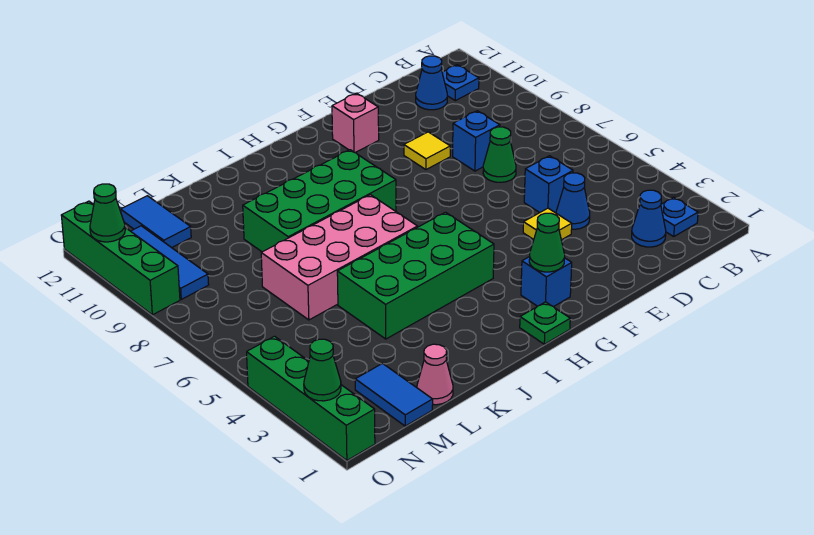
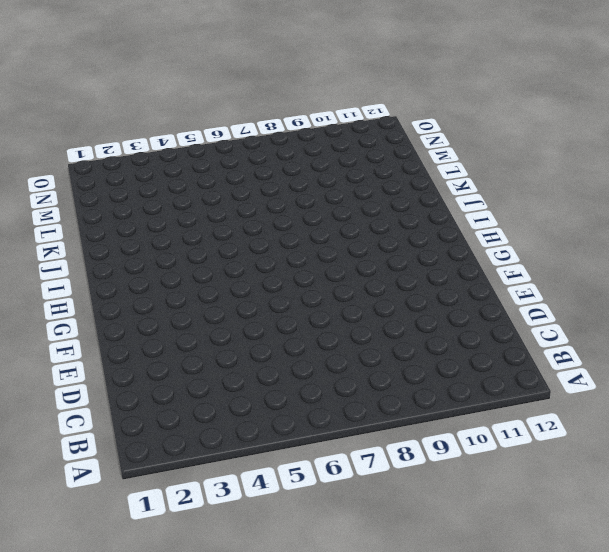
none -> blue 1x1 plate [661,197,698,236]
none -> blue 1x1 plate [442,65,479,101]
none -> blue 1x1 cone [632,190,666,247]

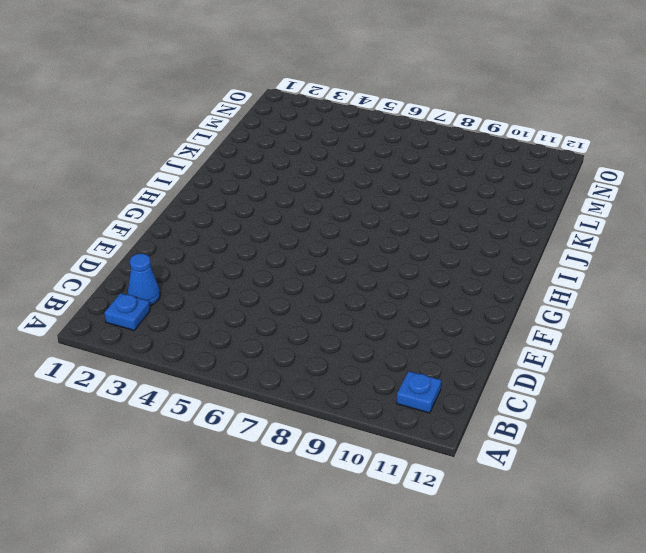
none -> blue 1x1 cone [416,56,447,110]
none -> blue 1x1 cone [556,173,590,229]
none -> blue 1x1 brick [524,156,573,213]

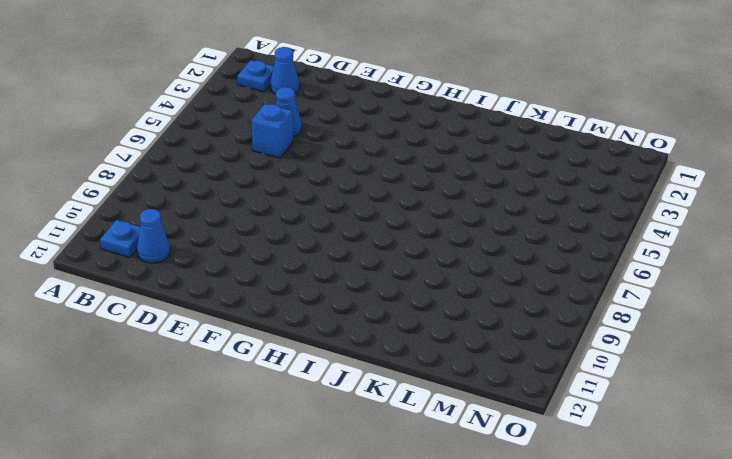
none -> green 1x1 cone [483,127,516,182]
none -> blue 1x1 brick [453,111,500,171]
none -> yellow 1x1 tile [523,208,572,240]

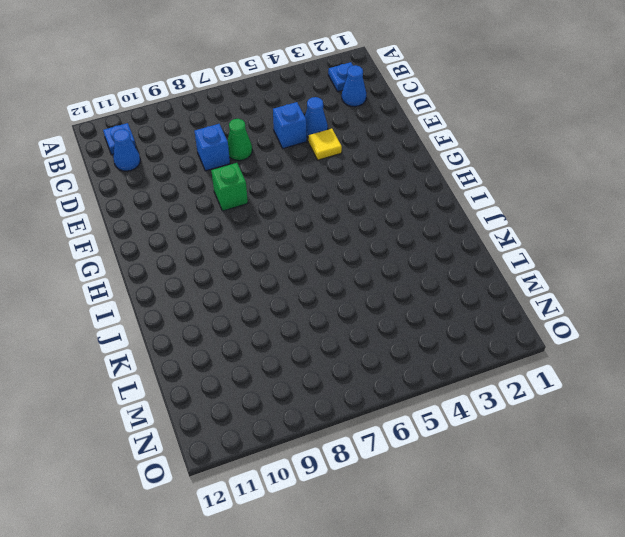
green 1x1 brick [211,163,248,211] -> none
none -> yellow 1x1 tile [404,132,450,169]
none -> pink 1x1 brick [332,93,379,153]
none -> blue 1x1 brick [521,257,572,307]

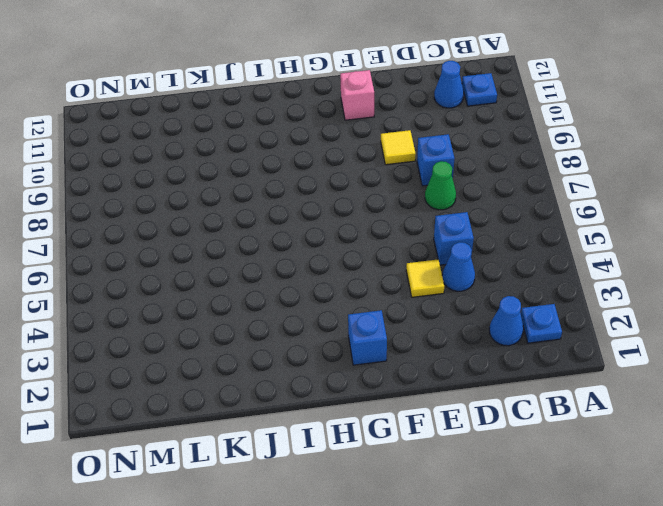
none -> green 1x1 plate [520,302,570,344]
none -> green 2x4 brick [337,212,494,339]
none -> green 2x4 brick [243,150,396,252]

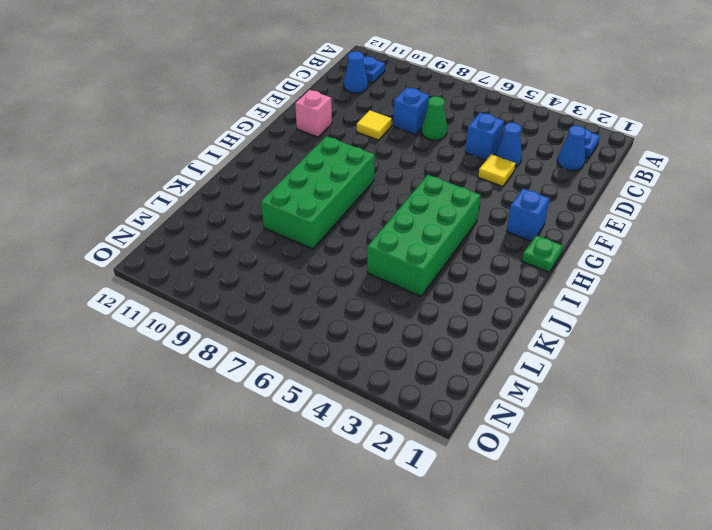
none -> pink 2x4 brick [261,195,418,320]
none -> pink 1x1 cone [417,344,453,405]
none -> blue 1x2 tile [355,364,433,426]

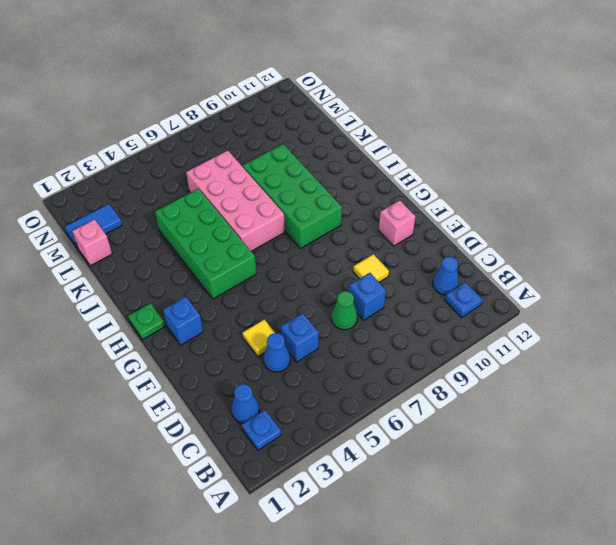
pink 1x1 brick [72,220,112,266] -> pink 1x1 cone [417,344,453,405]
none -> blue 1x2 tile [121,196,191,248]
none -> blue 1x3 tile [131,226,209,299]
none -> green 1x4 brick [247,336,375,460]

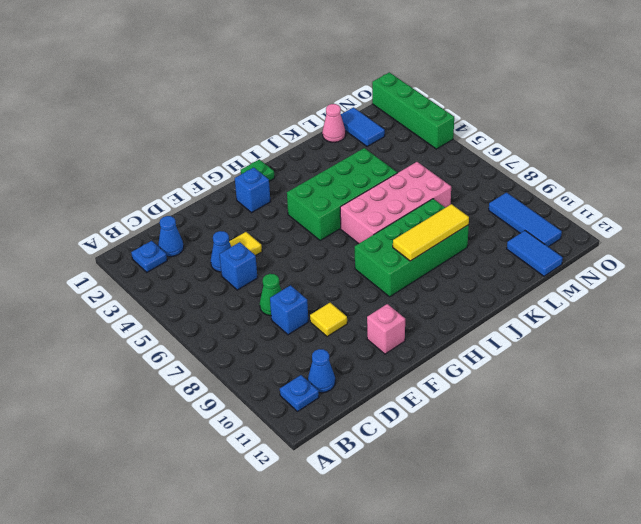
yellow 1x3 tile [393,204,469,261] -> none
none -> green 1x4 brick [61,201,180,315]
none -> green 1x1 cone [529,213,565,272]
none -> green 1x1 cone [304,339,341,401]

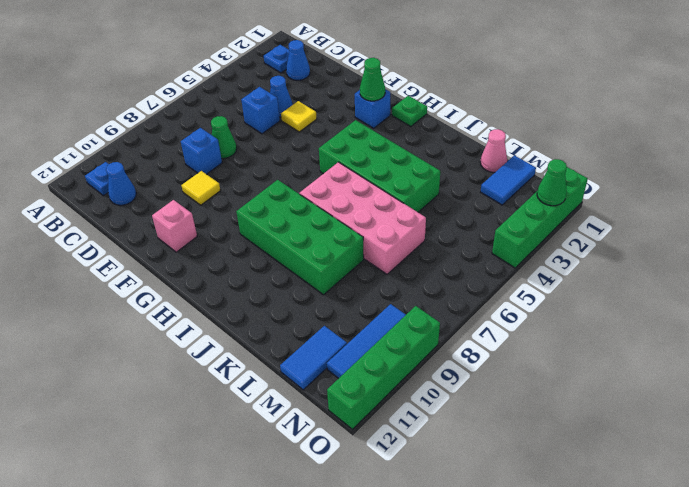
none -> green 1x1 cone [90,184,125,242]

